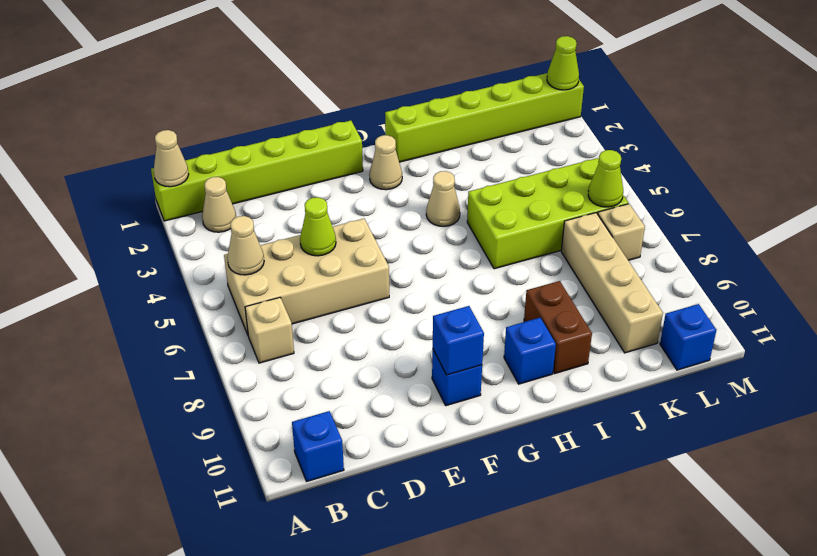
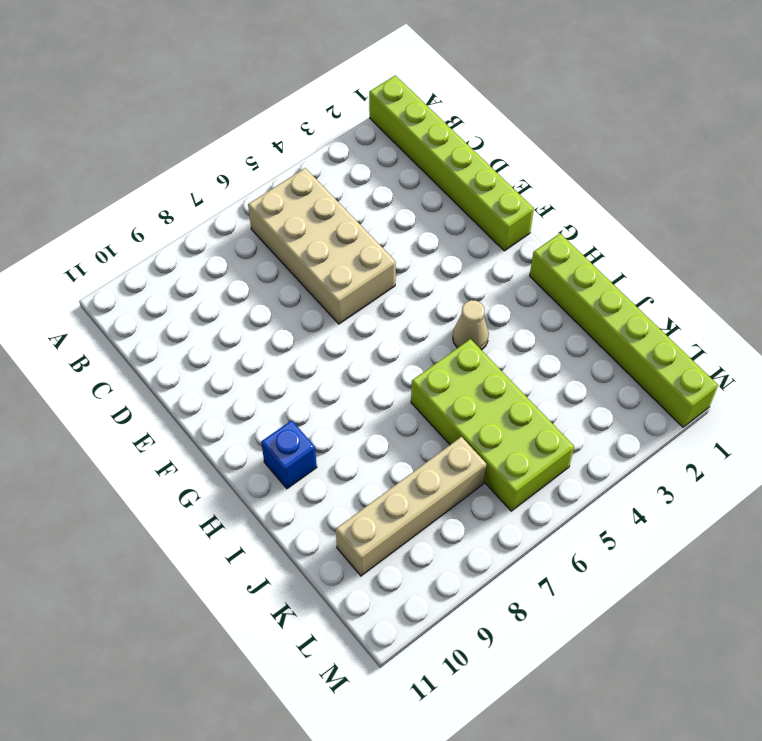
none -> tan 1x1 cone [202,177,236,232]
none -> tan 1x1 brick [245,297,294,363]
none -> blue 1x1 brick [292,411,344,481]

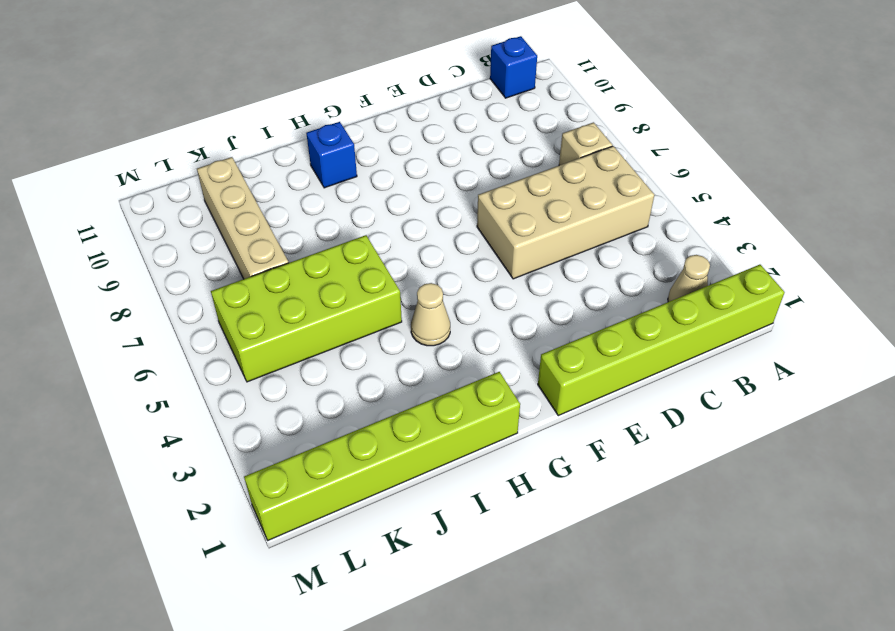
none -> blue 1x1 brick [432,350,482,406]
none -> tan 1x1 cone [369,135,402,190]
none -> brown 1x2 brick [524,281,592,374]

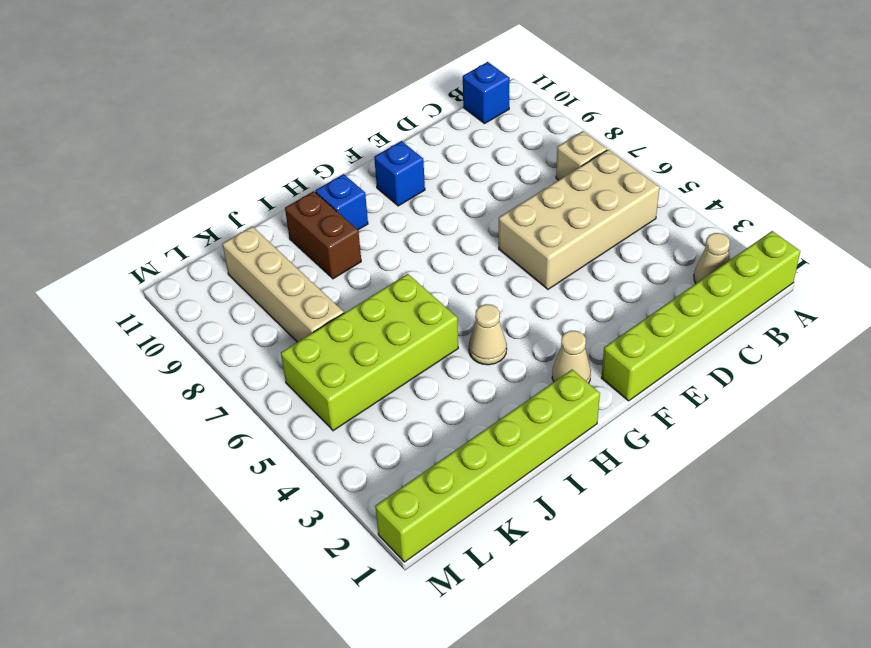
none -> tan 1x1 brick [598,204,645,260]
none -> blue 1x1 brick [660,304,716,370]
none -> tan 1x1 cone [154,130,189,187]

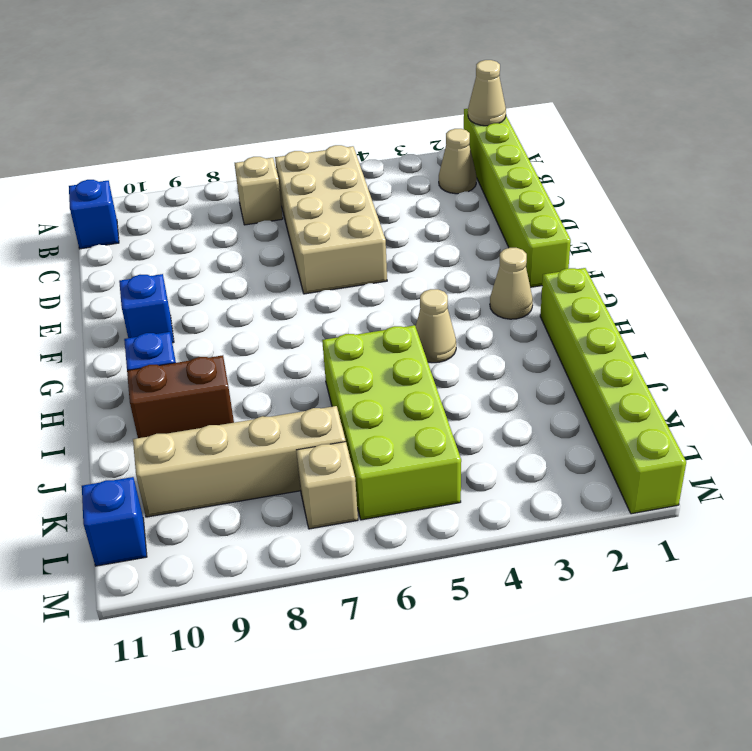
none -> tan 1x1 cone [227,216,264,275]
none -> lime 1x1 cone [300,197,336,256]
none -> blue 1x1 brick [433,306,484,375]

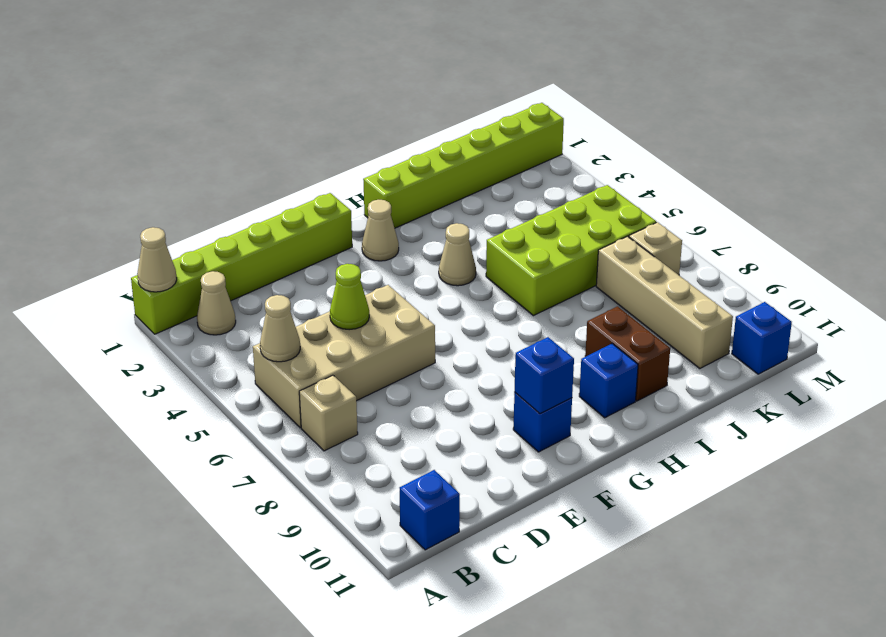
none -> lime 1x1 cone [588,150,623,207]
none -> lime 1x1 cone [547,36,579,90]

